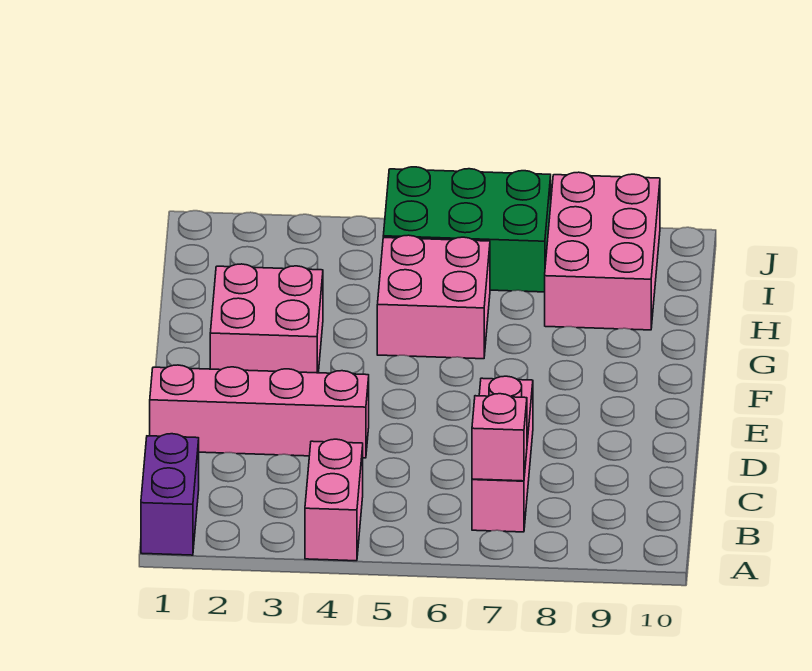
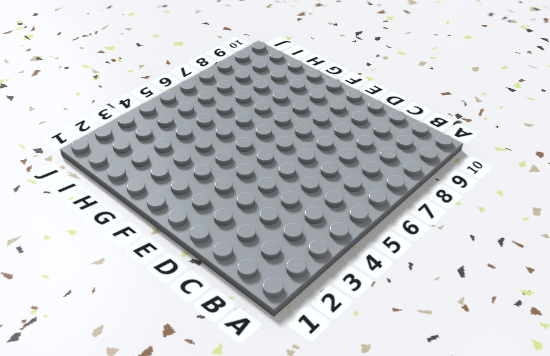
none -> purple 1x2 brick [141,434,199,555]
none -> pink 1x2 brick [305,439,363,561]

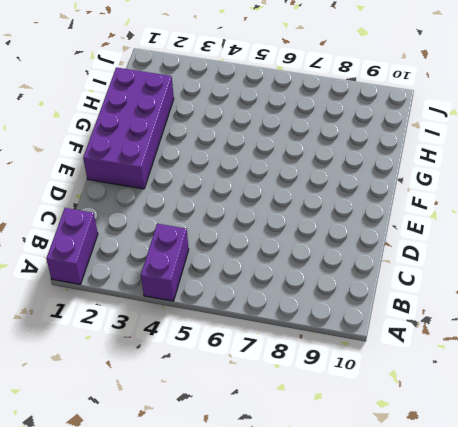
purple 1x2 brick [141,224,189,301] -> pink 1x2 brick [305,439,363,561]
purple 2x4 brick [83,67,174,189] -> pink 2x2 brick [210,264,323,373]
none -> pink 1x3 brick [472,376,533,532]
none -> pink 1x4 brick [150,365,369,458]

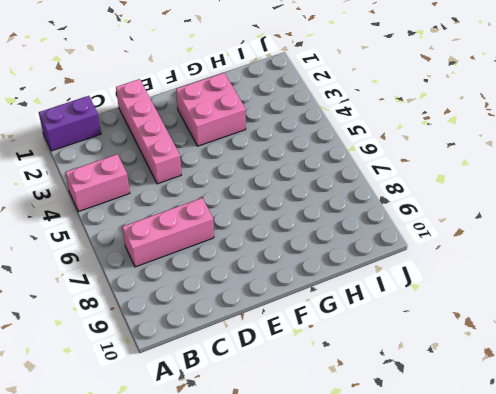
none -> pink 2x2 brick [377,235,490,359]
none -> pink 2x3 brick [545,172,660,330]

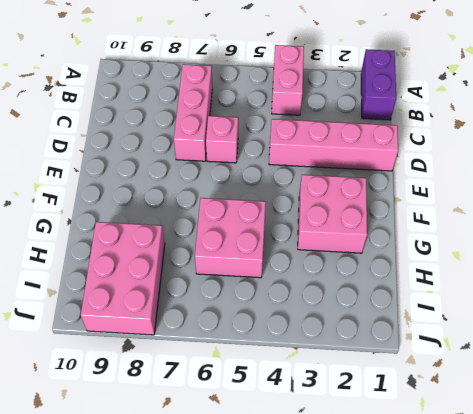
pink 1x1 brick [206,116,238,163] -> pink 1x1 brick moved to [472,394,527,481]
none -> green 2x3 brick [383,167,551,292]

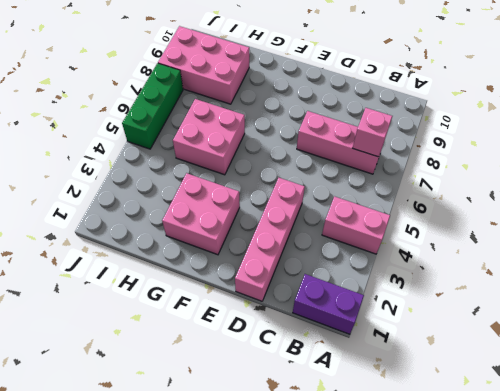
green 1x3 brick [122,63,183,149] -> green 2x3 brick [383,167,551,292]

